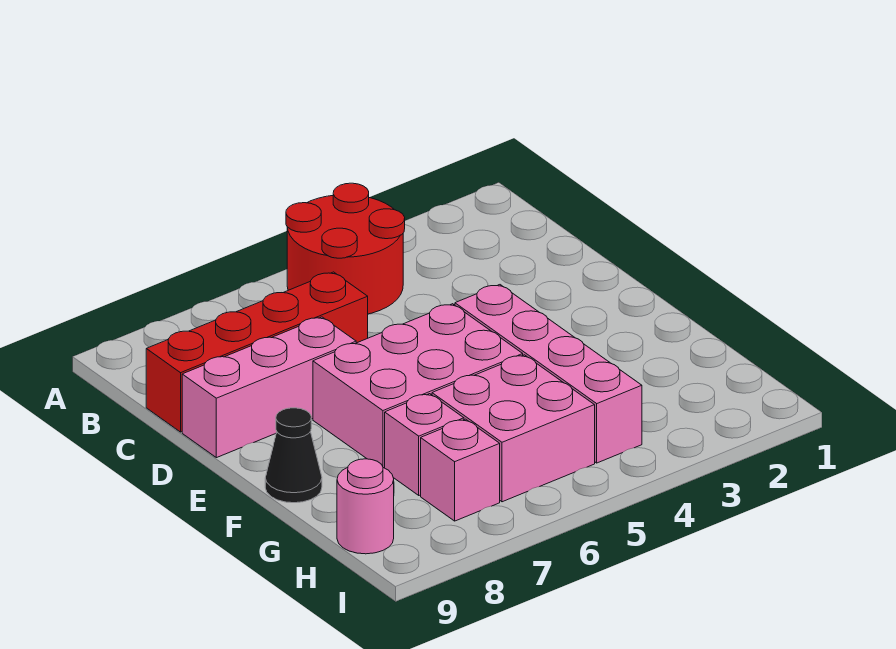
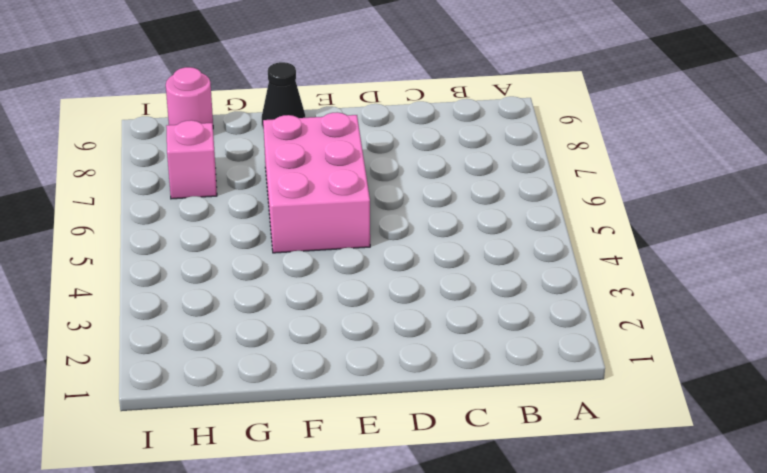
none -> red 2x2 round brick [286,183,405,314]
none -> red 1x4 brick [146,272,368,432]

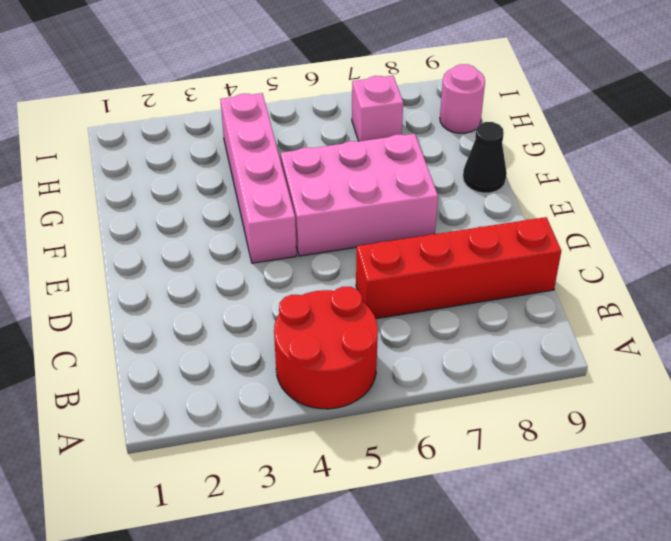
none -> pink 1x3 brick [182,317,356,458]
none -> pink 2x2 brick [432,355,595,502]

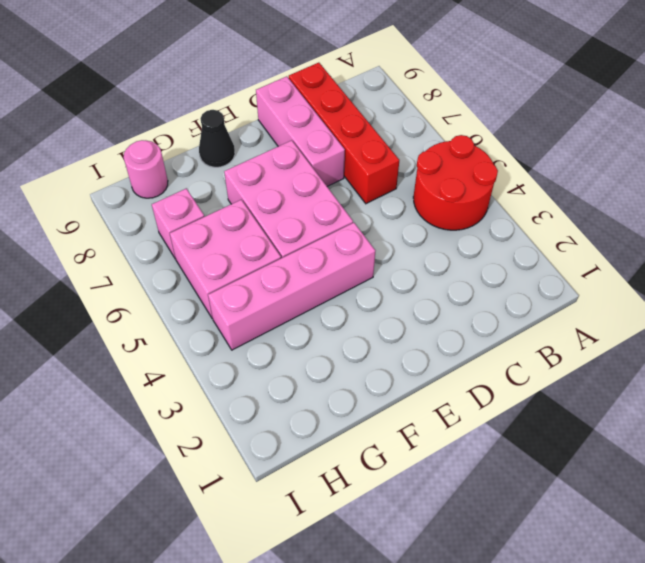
none -> pink 1x1 brick [385,394,464,495]

